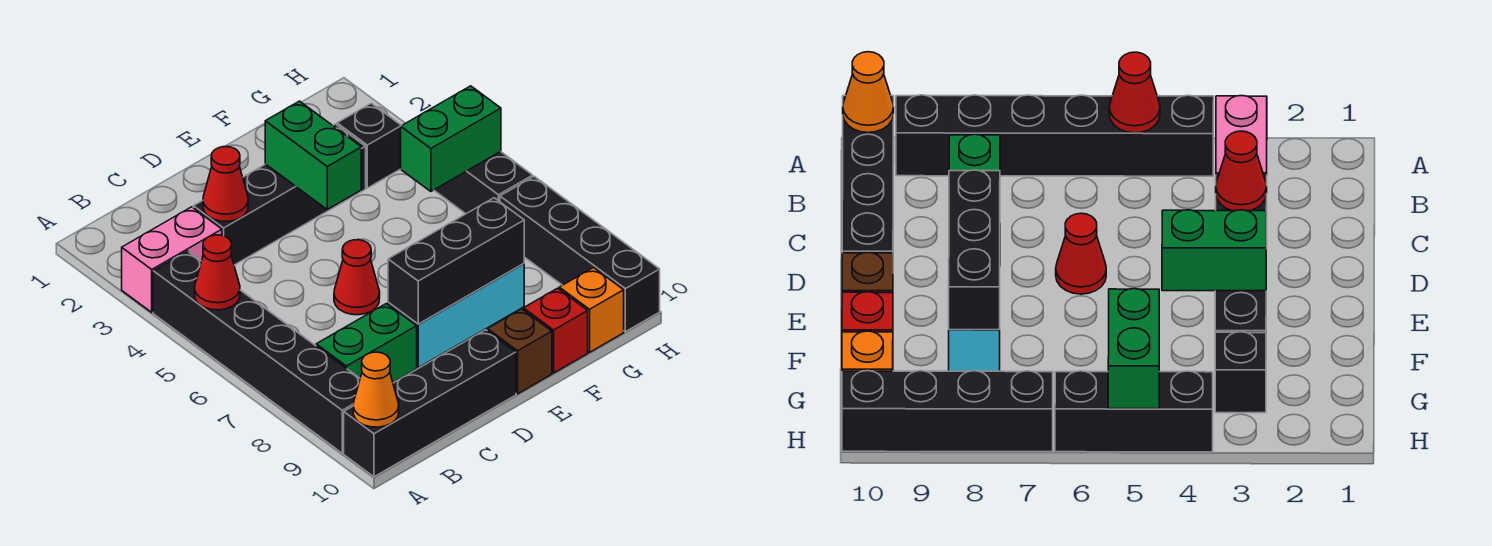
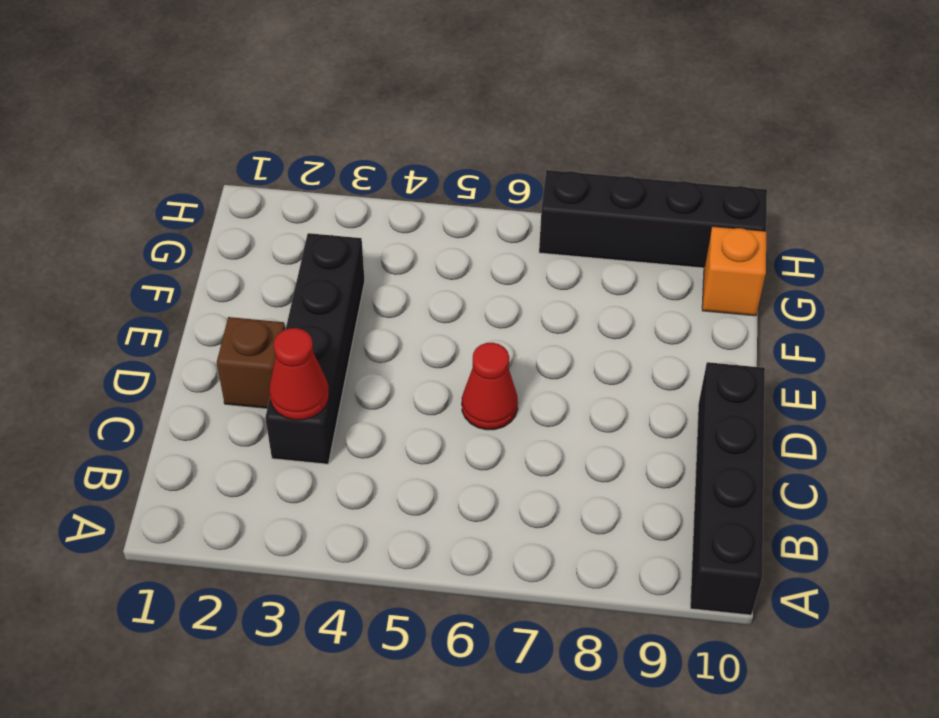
brown 1x1 brick [217,317,285,408] -> brown 1x1 brick moved to [487,309,552,394]
none -> pink 1x2 brick [122,207,222,312]
none -> black 1x6 brick [153,251,360,453]
none -> green 1x2 brick [316,304,417,382]

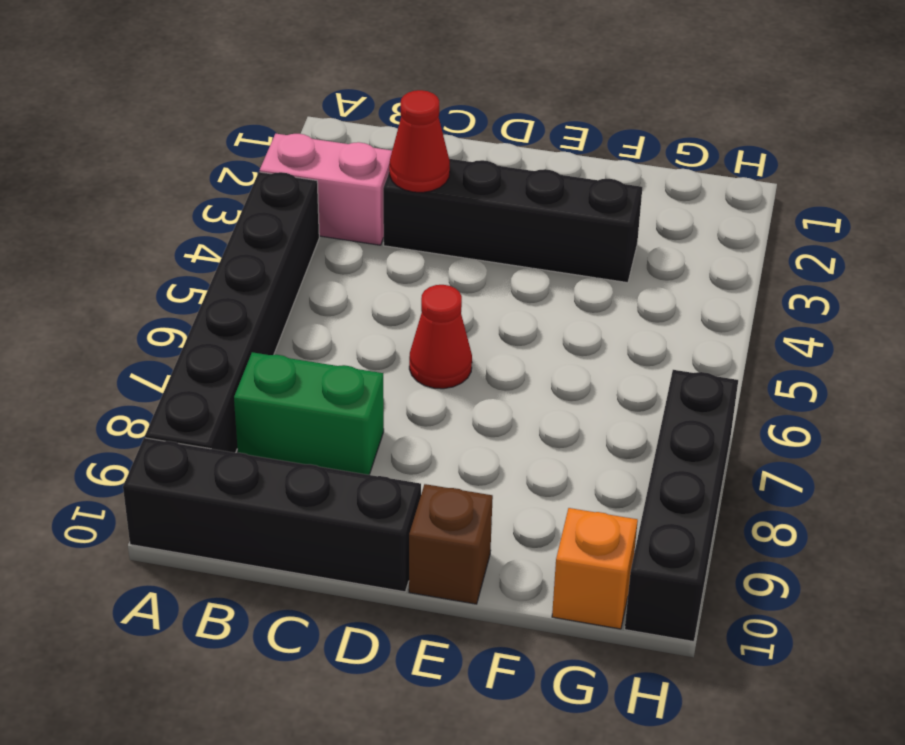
none -> cyan 1x3 brick [388,264,524,368]
none -> red 1x1 brick [523,288,588,373]
none -> black 1x1 brick [337,103,401,188]

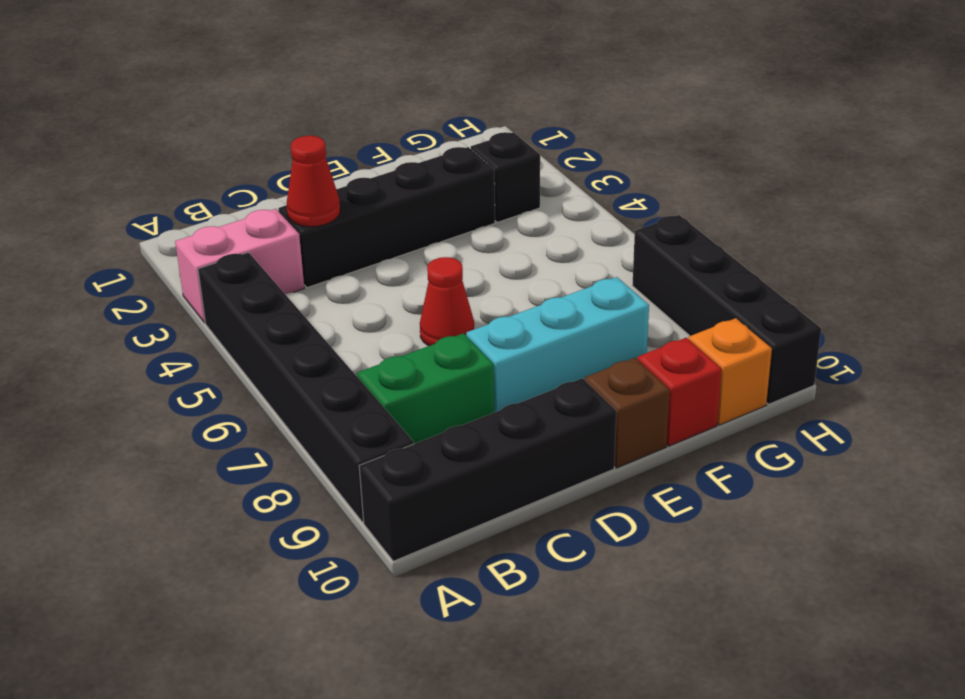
none -> black 1x3 brick [434,152,533,214]
none -> red 1x1 cone [195,235,240,310]
none -> orange 1x1 cone [353,352,399,427]

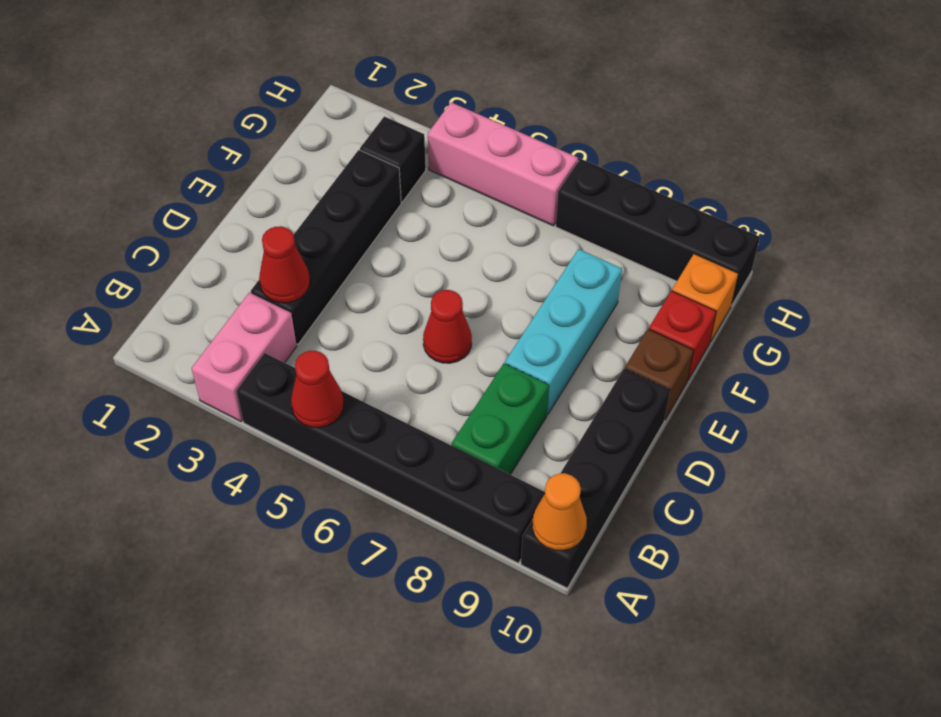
pink 1x3 brick [428,102,578,226] -> black 1x3 brick [434,152,533,214]
none -> black 1x3 brick [388,198,524,324]
none -> green 1x2 brick [265,101,361,209]
none -> green 1x2 brick [401,86,501,191]

